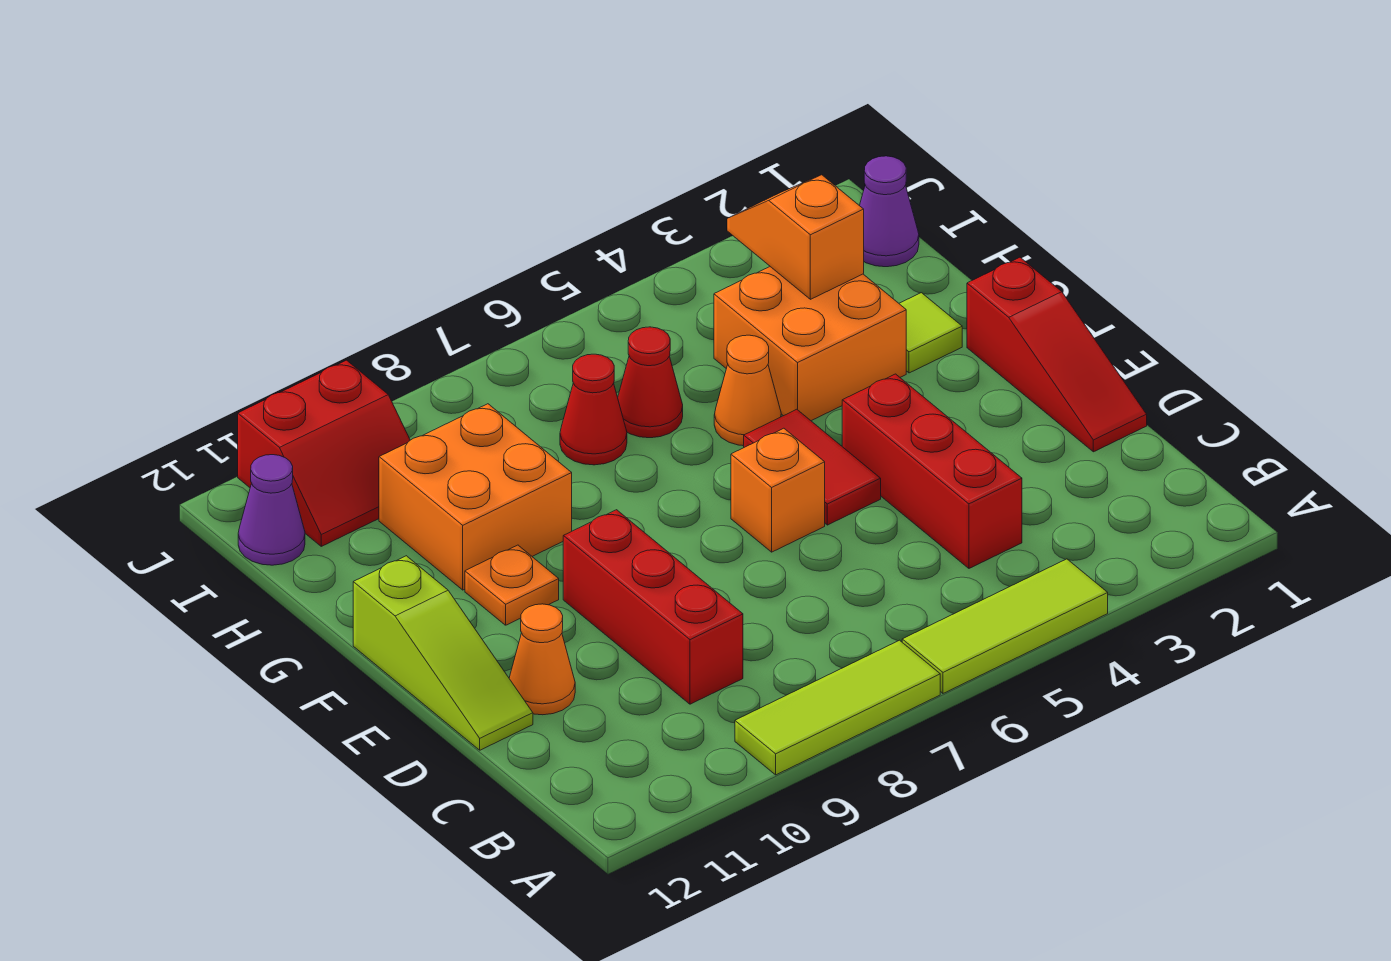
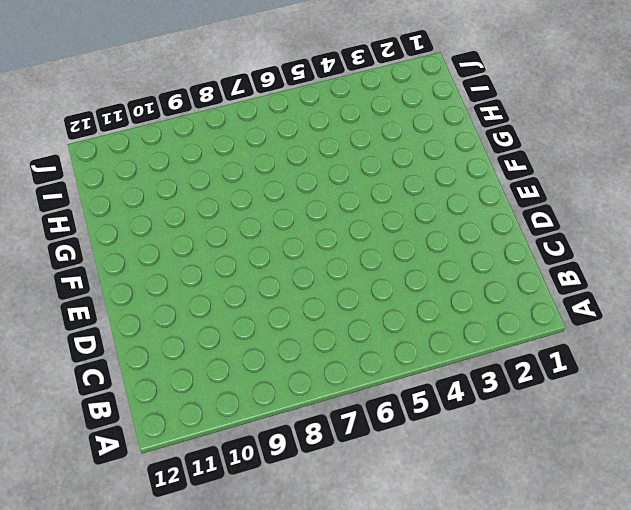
none -> lime 1x3 tile [902,559,1108,693]
none -> lime 1x3 tile [735,640,940,775]
none -> red 1x3 brick [842,374,1022,568]

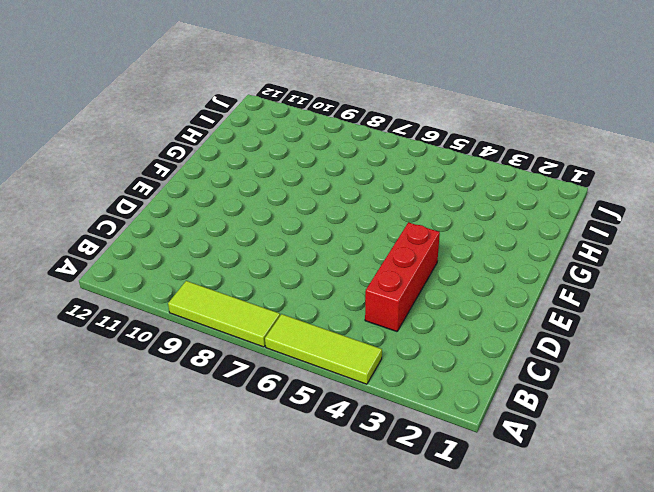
none -> red 1x3 brick [563,510,743,704]
none -> red 1x3 slope [967,257,1147,452]
none -> orange 1x1 cone [509,604,575,715]

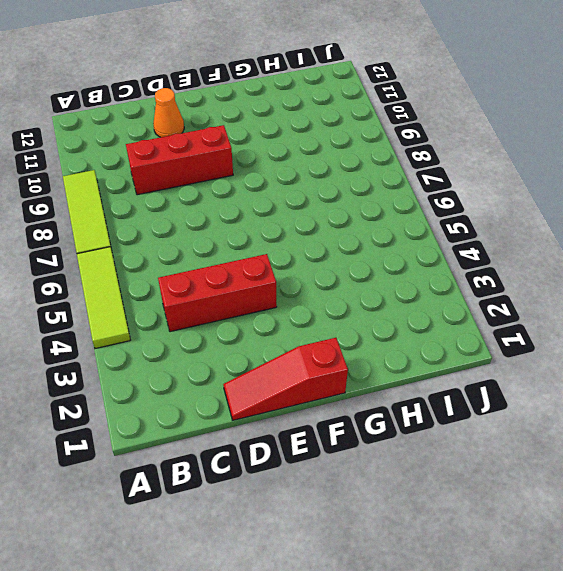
none -> lime 1x3 slope [353,556,533,750]
none -> red 1x2 tile [744,409,881,525]
none -> orange 1x1 brick [731,428,825,552]

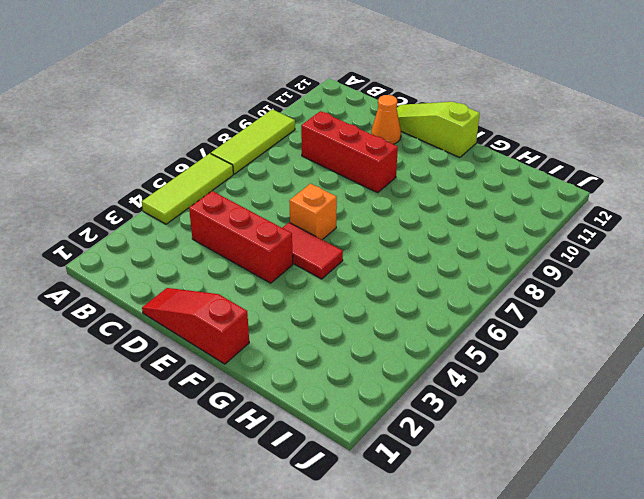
none -> orange 1x1 plate [465,545,559,625]
none -> lime 1x1 tile [899,293,962,373]
none -> orange 2x2 brick [714,267,906,421]

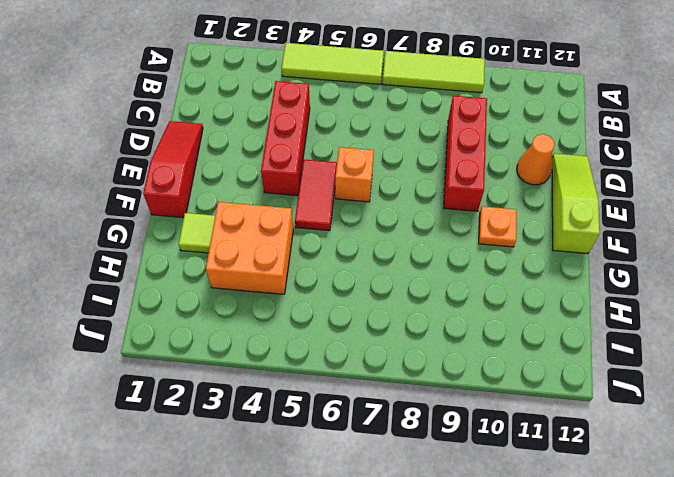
none -> orange 1x1 cone [714,335,781,446]
none -> orange 2x2 brick [379,404,572,590]
none -> red 1x1 cone [618,327,683,438]

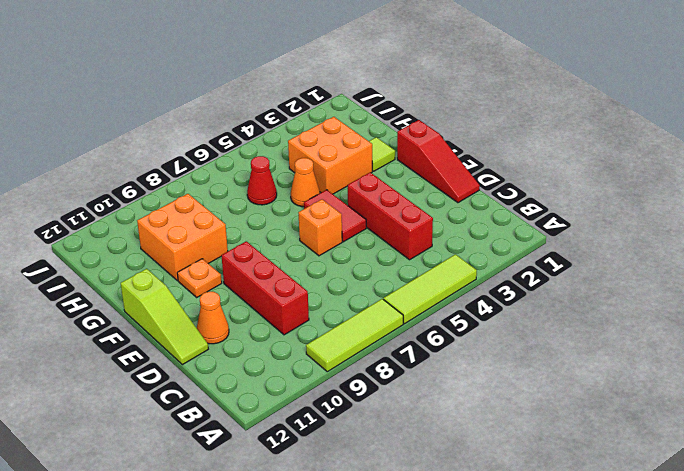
none -> red 1x1 cone [560,354,627,465]
none -> purple 1x1 cone [860,156,919,267]
none -> red 2x2 slope [238,360,410,546]

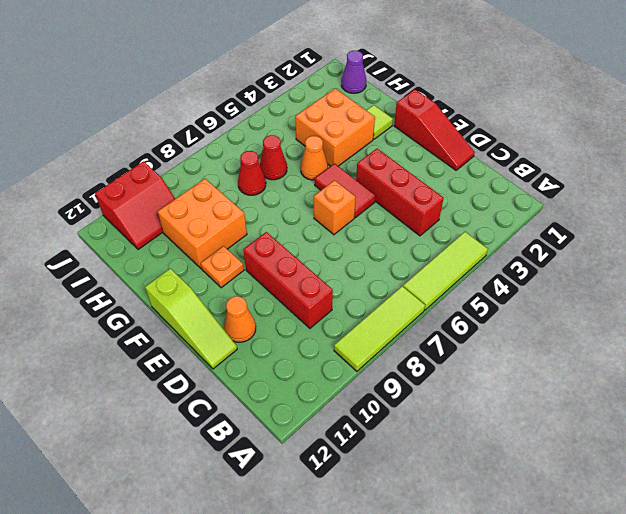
none -> purple 1x1 cone [238,455,305,565]
none -> orange 1x2 slope [727,175,864,299]

